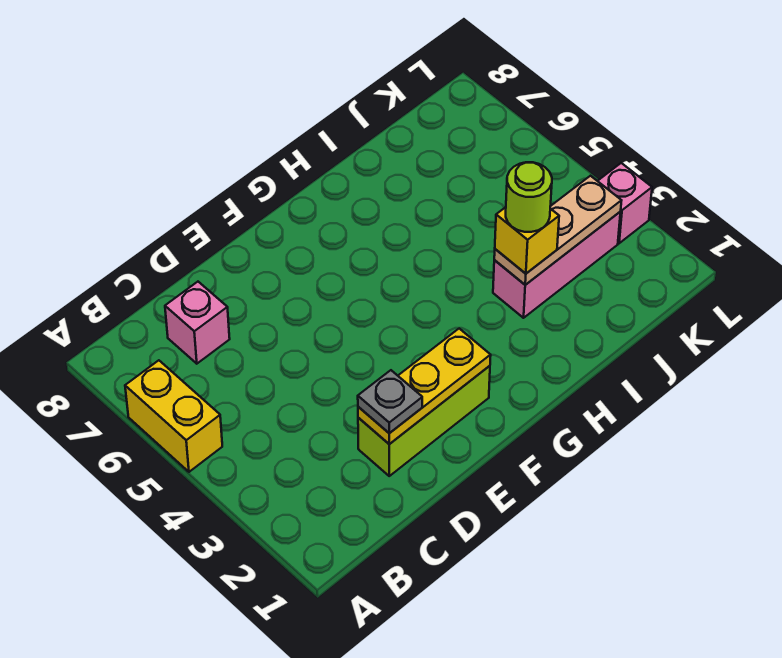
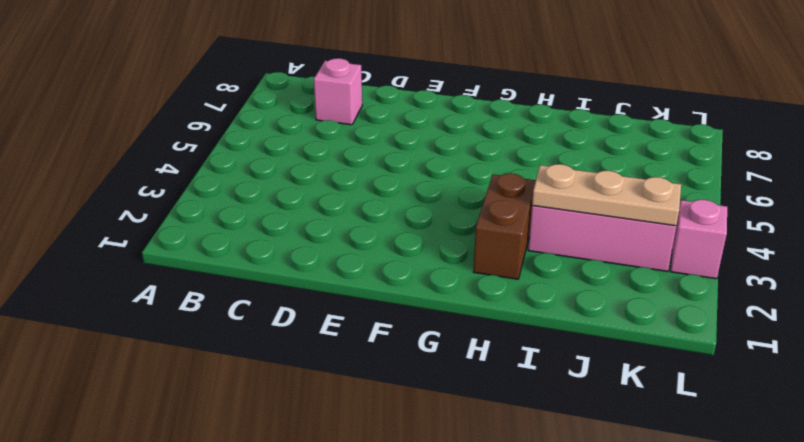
brown 1x2 brick [474,174,536,279] -> none
none -> yellow 1x2 brick [125,360,222,472]
none -> lime 1x3 brick [358,366,490,476]

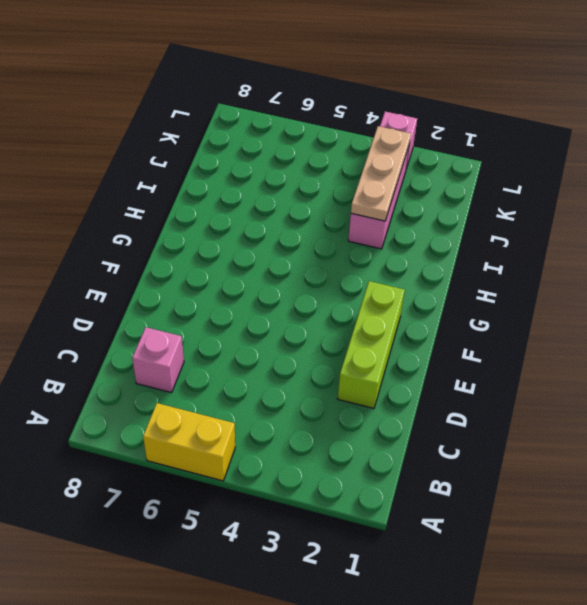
none -> yellow 1x3 plate [358,329,491,444]
none -> grey 1x1 plate [358,370,422,433]

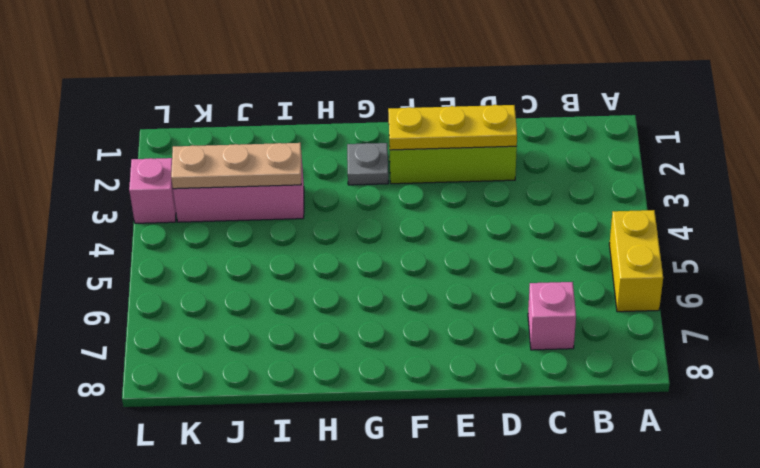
grey 1x1 plate [347,143,388,185] -> grey 1x1 plate moved to [358,370,422,433]
none -> yellow 1x1 brick [495,207,559,274]
none -> lime 1x1 round brick [506,162,552,232]

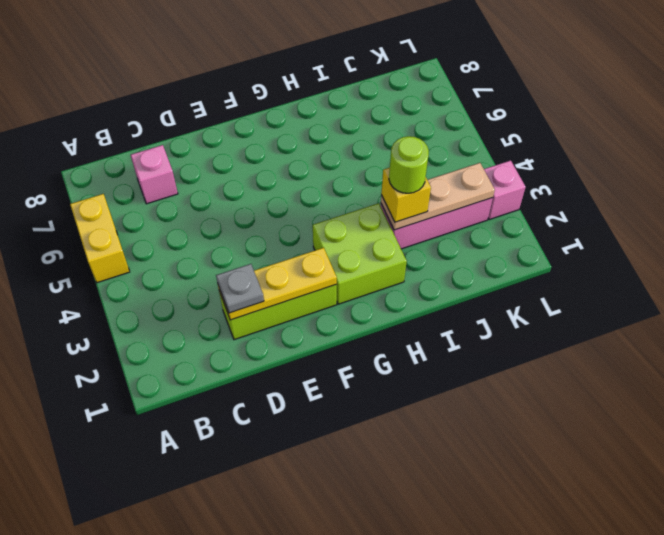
lime 2x2 brick [313,203,407,304] -> none

